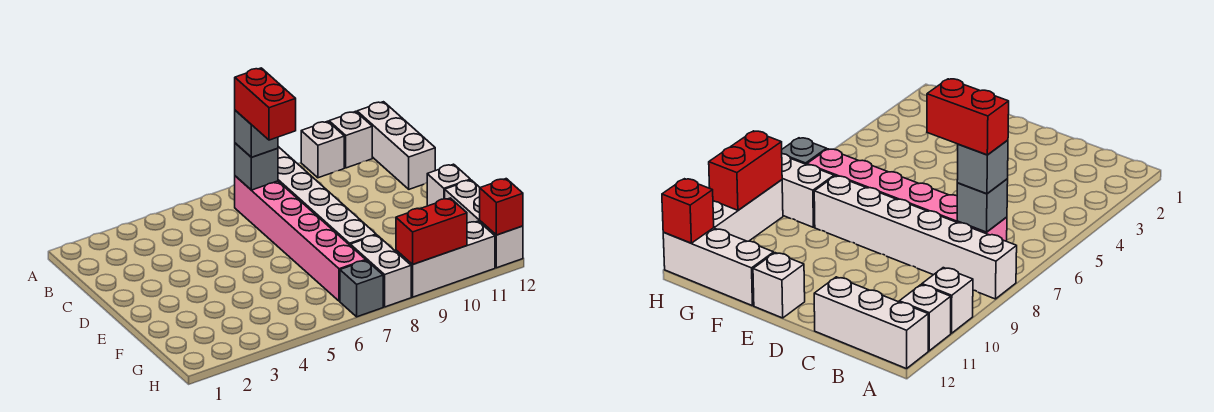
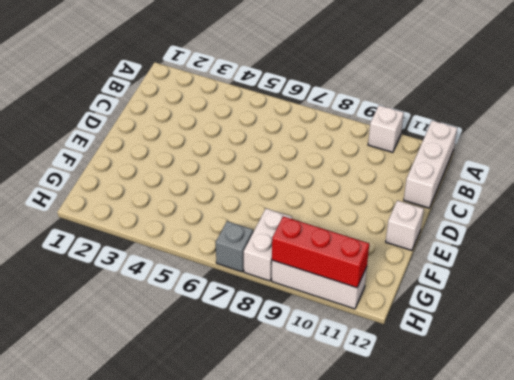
red 1x3 brick [272,216,369,288] -> red 1x2 brick [396,198,467,265]
none -> white 1x6 brick [278,147,376,245]
none -> white 1x1 brick [329,111,372,168]
none -> pink 1x6 brick [235,176,366,301]

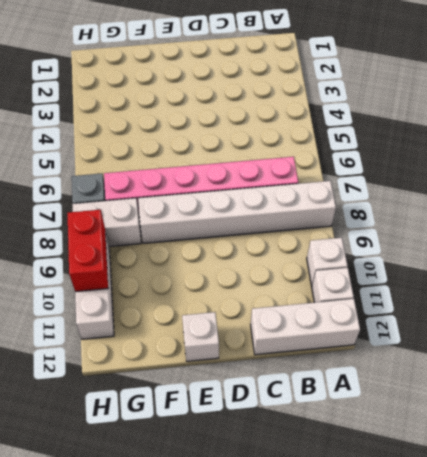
none -> white 1x3 brick [445,180,523,268]
none -> grey 1x1 brick [235,143,278,190]
none -> red 1x1 brick [480,179,523,235]

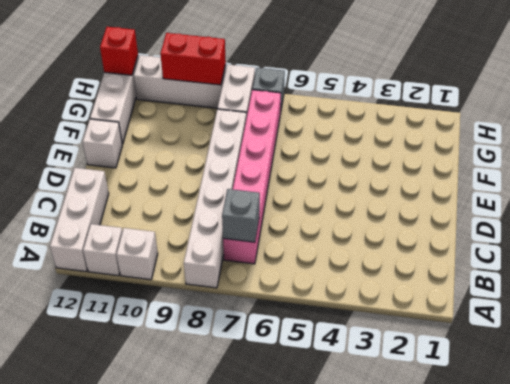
none -> grey 1x1 brick [235,110,278,157]
none -> red 1x2 brick [235,68,296,140]

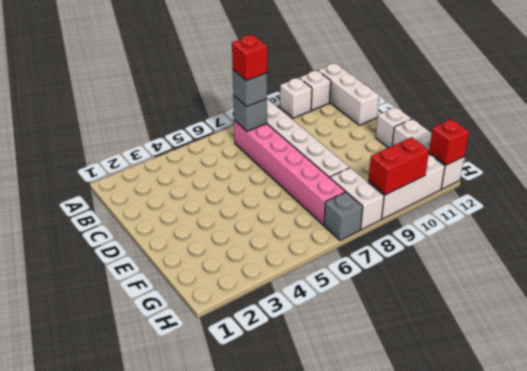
red 1x1 brick [232,35,267,81] -> red 1x2 brick [235,68,296,140]

